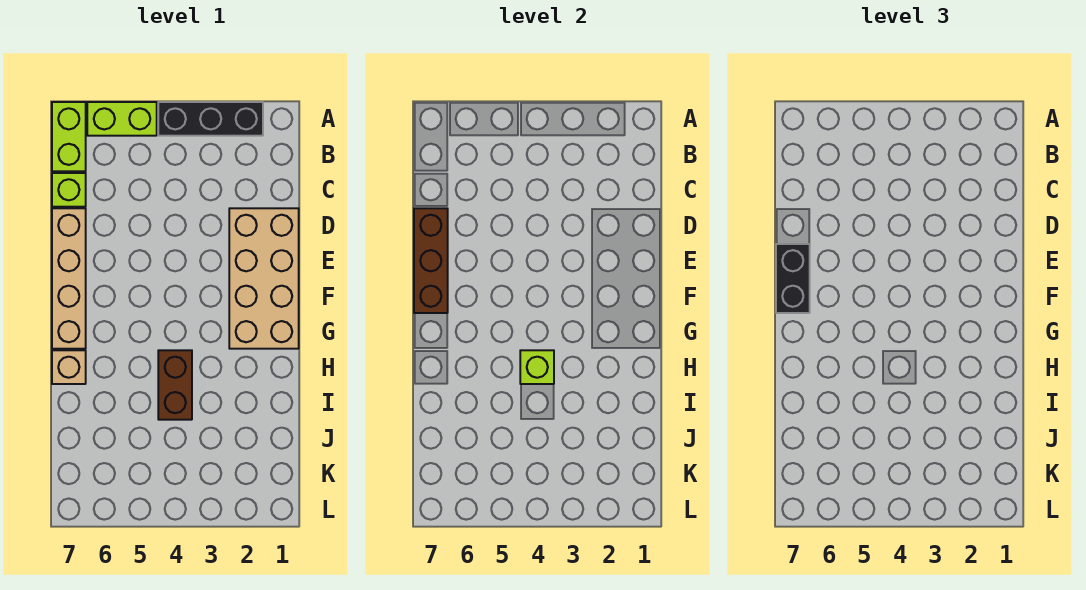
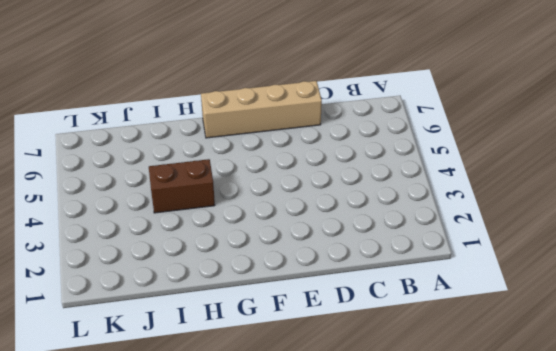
none -> black 1x3 brick [158,102,263,136]
none -> lime 1x2 brick [87,102,157,136]

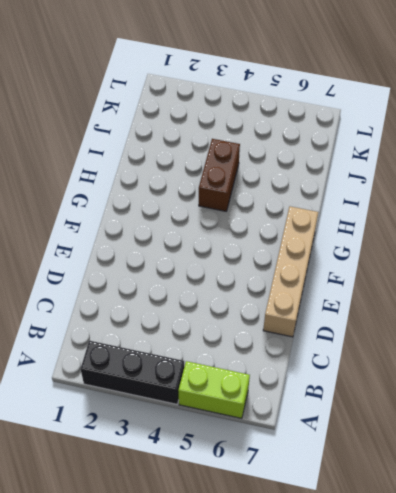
none -> lime 1x2 brick [52,102,86,171]
none -> lime 1x1 brick [52,173,86,207]

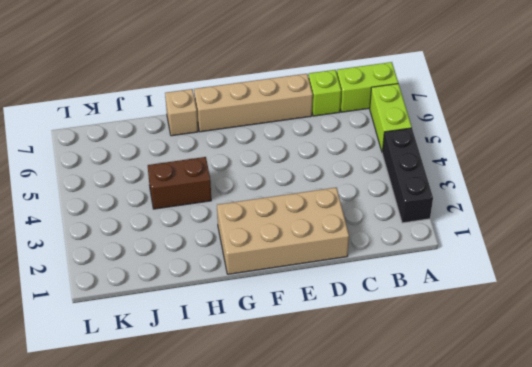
none -> brown 1x3 brick [414,208,448,313]
none -> lime 1x1 brick [520,350,554,384]

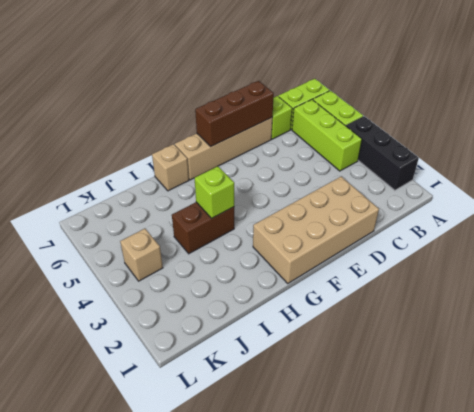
lime 1x3 brick [292,100,362,171] -> none
tan 1x1 brick [120,229,163,281] -> none
none -> black 1x2 brick [776,244,810,313]

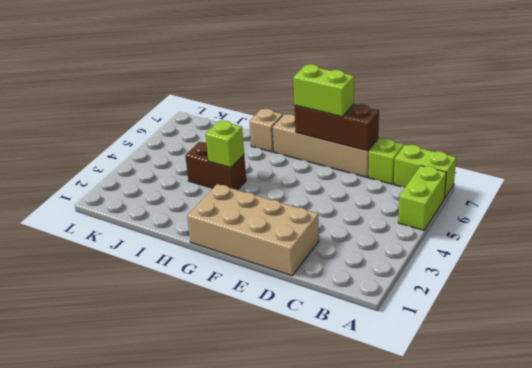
lime 1x2 brick [293,64,354,117] -> black 1x2 brick [776,244,810,313]
none -> black 1x3 brick [158,102,263,136]

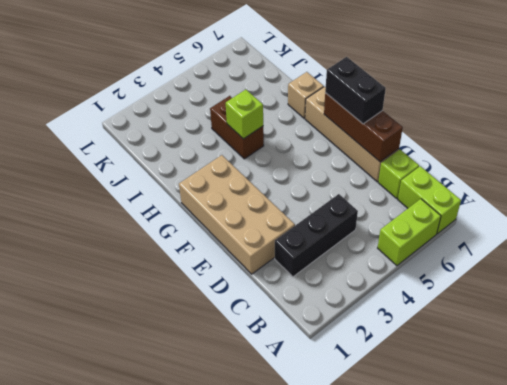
black 1x3 brick [275,194,358,277] -> black 1x3 brick moved to [158,102,263,136]

